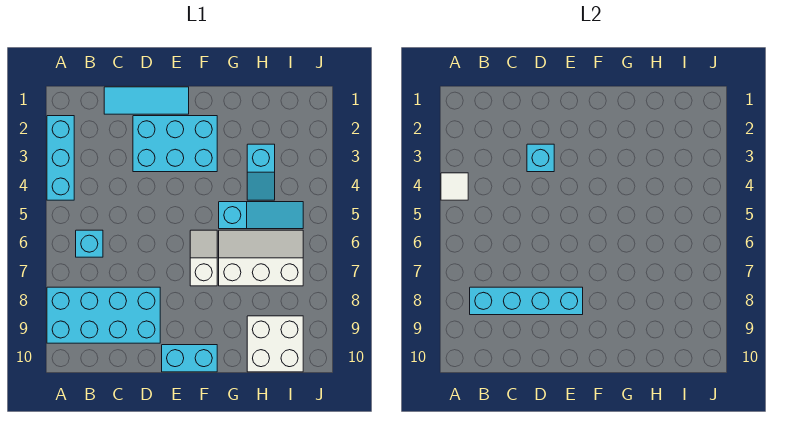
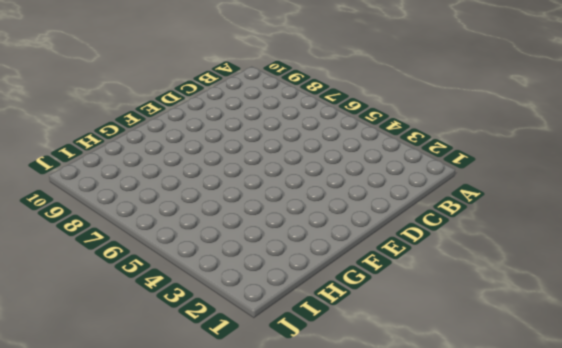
none -> cyan 1x3 brick [47,116,74,200]
none -> cyan 2x4 brick [47,287,160,343]
none -> cyan 1x1 brick [76,230,103,257]

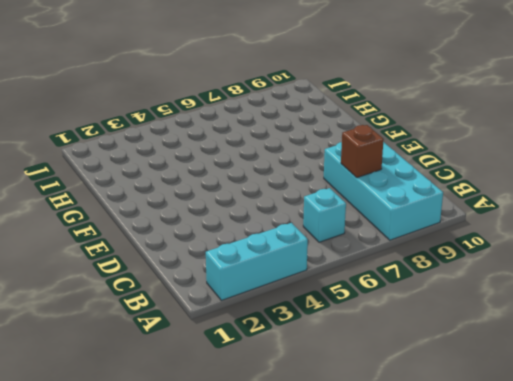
brown 1x1 brick [341,125,384,178] -> cyan 1x4 brick [470,287,583,315]
none -> cyan 1x3 tile [104,87,189,114]
none -> cyan 2x3 brick [133,116,217,172]
none -> cyan 1x2 brick [162,345,217,372]

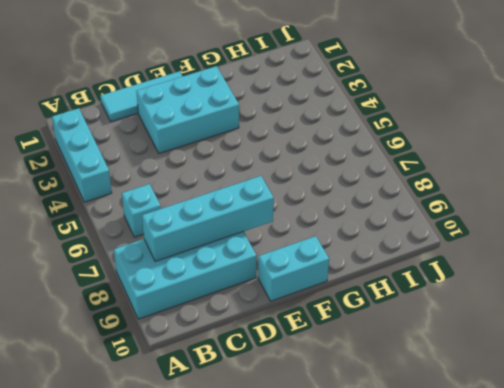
none -> white 1x2 slope [190,230,217,286]
none -> cyan 1x3 slope [219,202,303,229]
none -> white 2x3 slope [219,230,303,286]

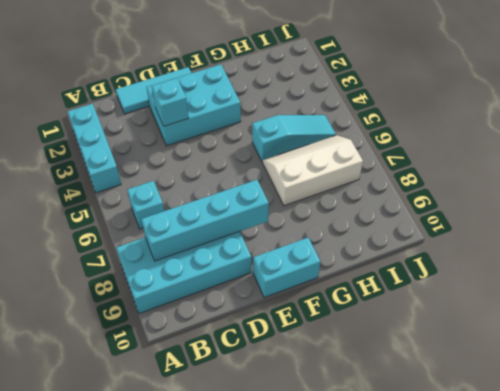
none -> white 1x2 slope [190,230,217,286]
none -> cyan 1x2 slope [247,144,275,200]
none -> white 2x2 brick [247,316,303,372]

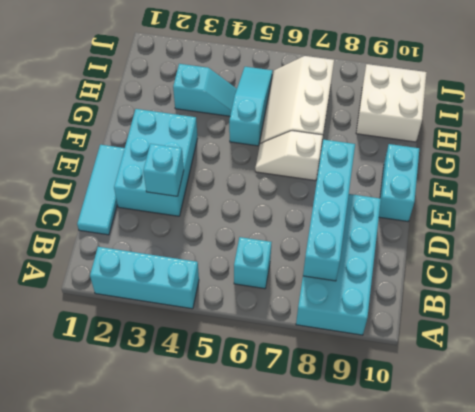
none -> white 1x1 tile [441,173,468,200]

